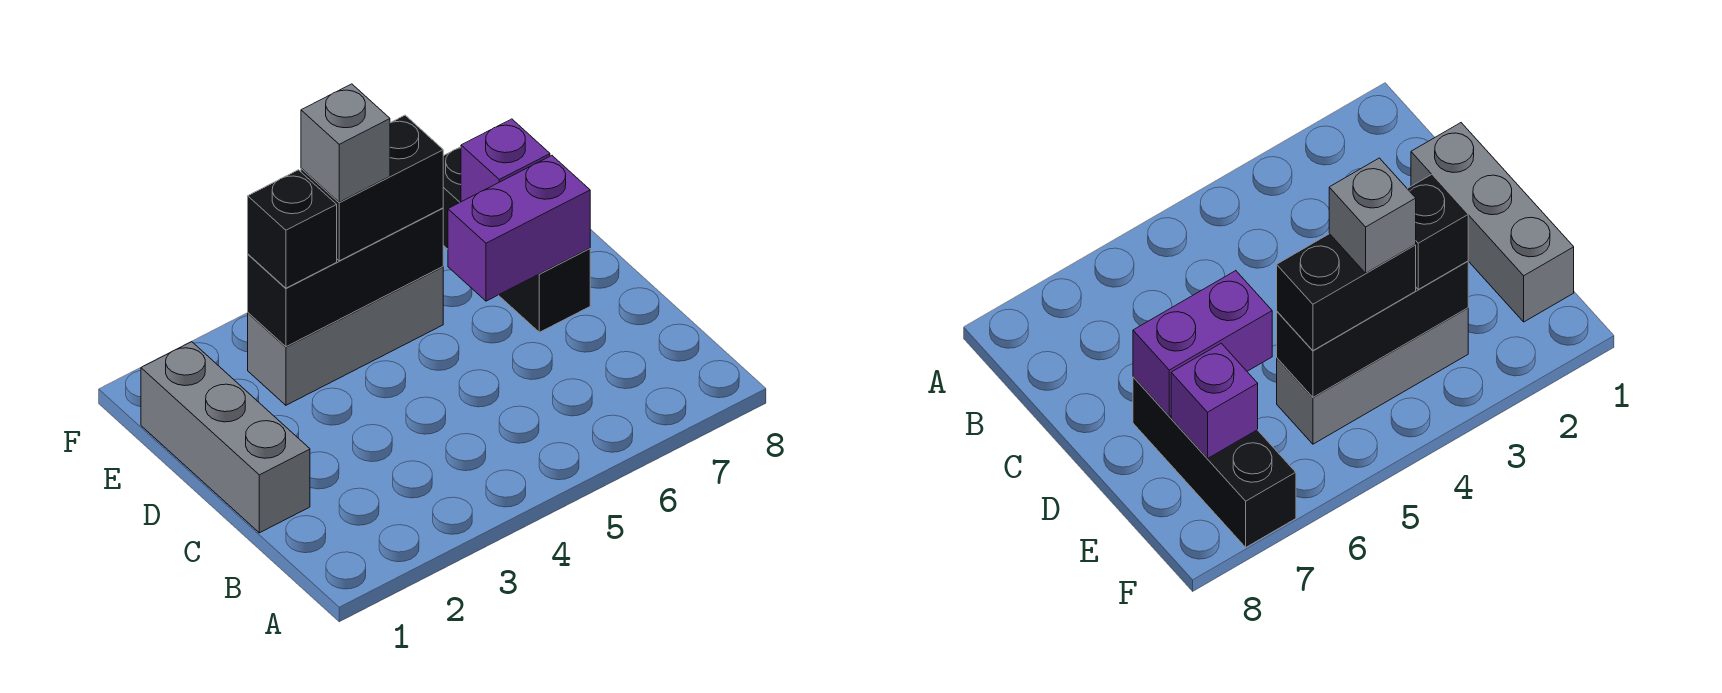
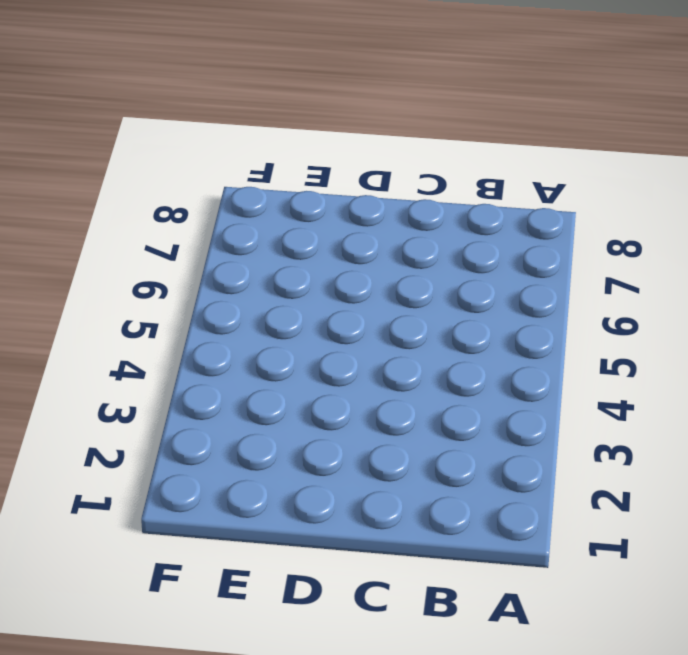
none -> grey 1x3 brick [141,342,310,533]
none -> black 1x3 brick [443,147,590,332]

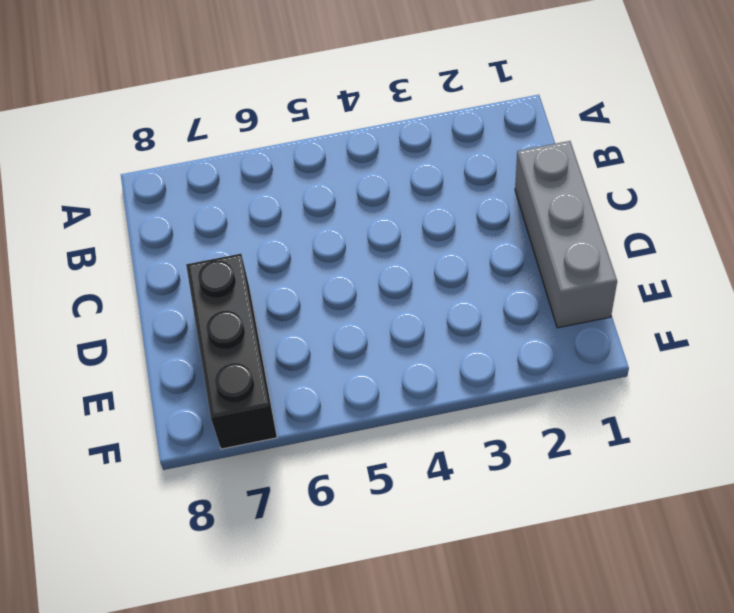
none -> grey 1x3 brick [248,267,443,405]
none -> purple 1x2 brick [448,156,590,301]

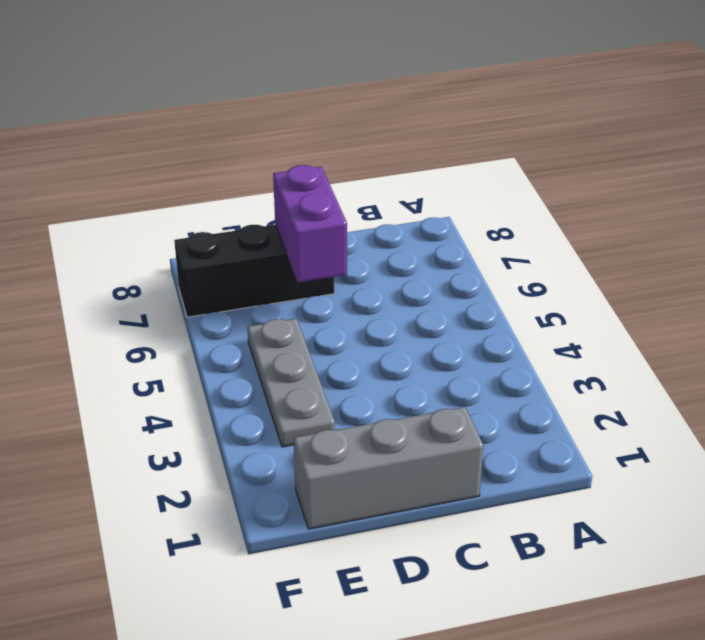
grey 1x3 plate [247,319,335,447] -> grey 1x3 brick [248,267,443,405]
none -> black 1x3 brick [248,208,443,347]
none -> purple 1x1 brick [461,119,550,202]

